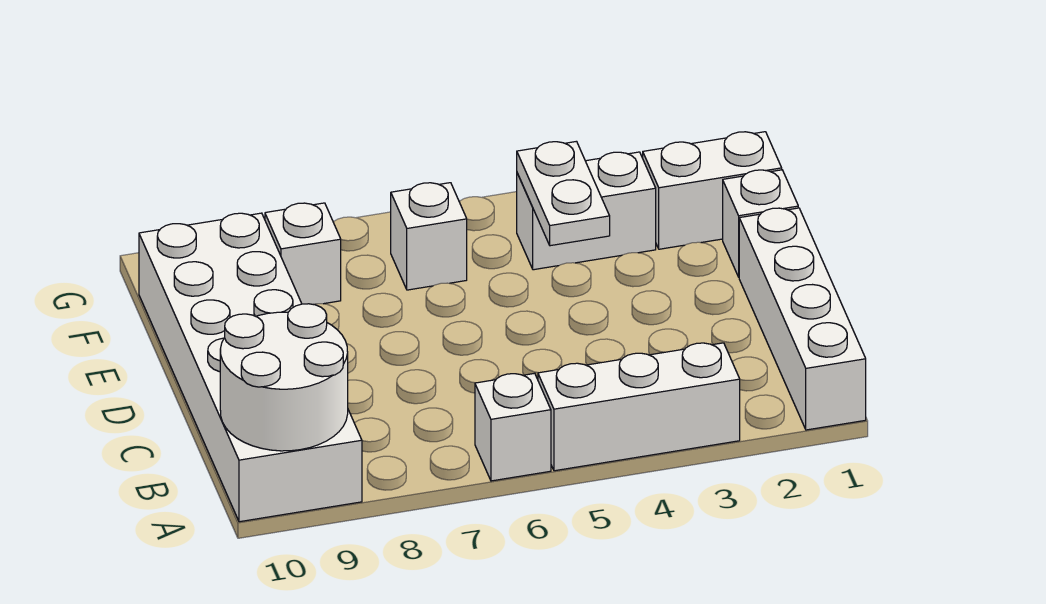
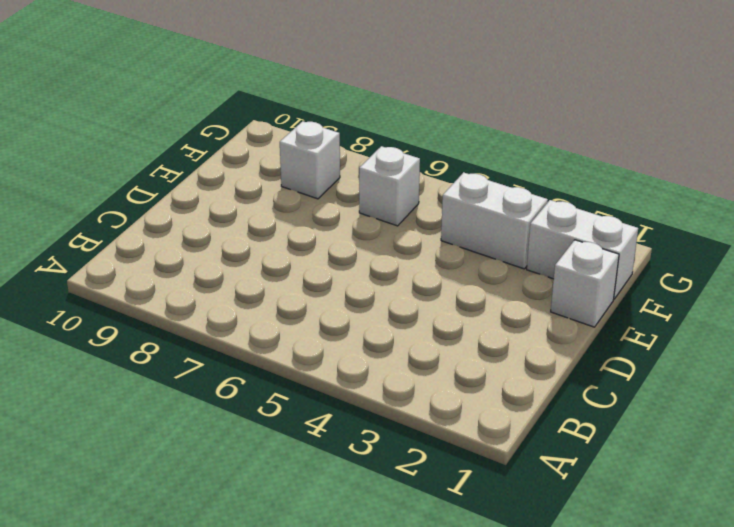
none -> white 1x4 brick [739,208,866,430]
none -> white 1x3 brick [538,343,740,471]

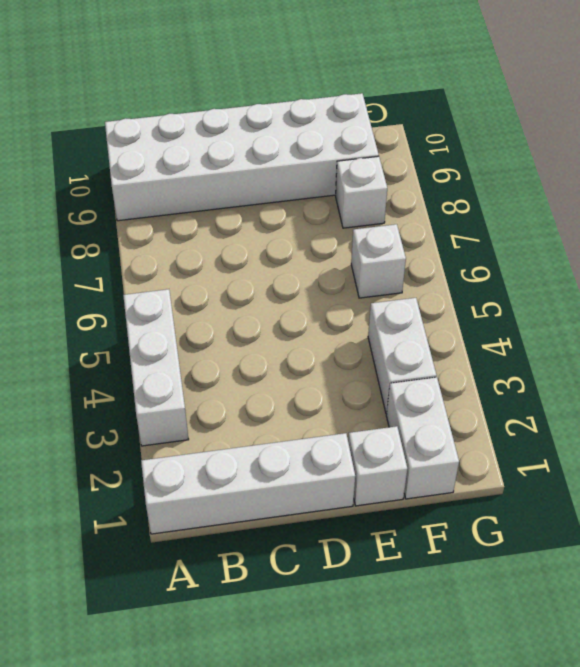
none -> white 1x1 brick [475,373,551,481]
none -> white 2x2 round brick [220,304,348,451]

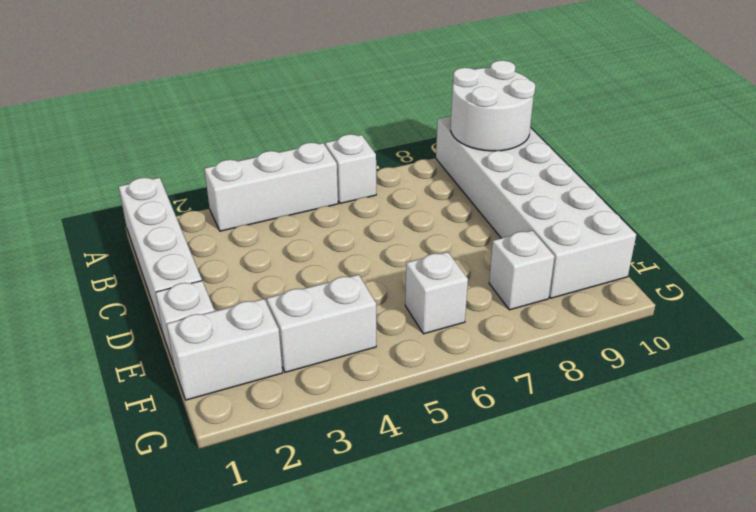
none -> white 1x2 plate [517,141,610,246]

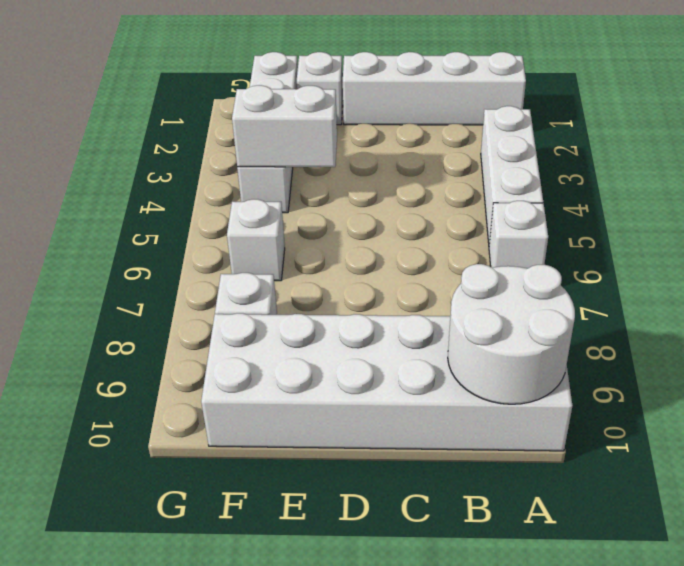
white 1x2 brick [232,85,337,167] -> white 1x2 plate [517,141,610,246]

